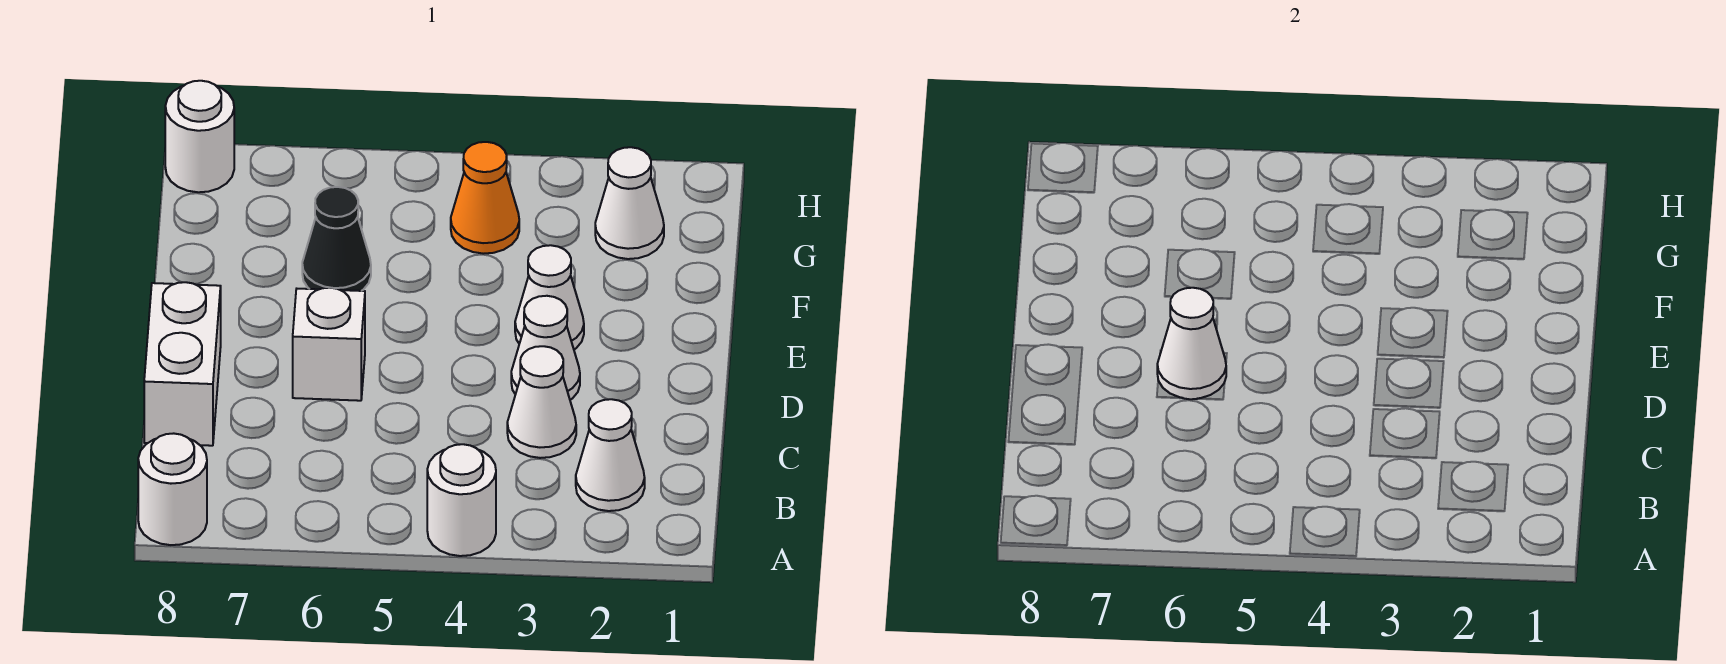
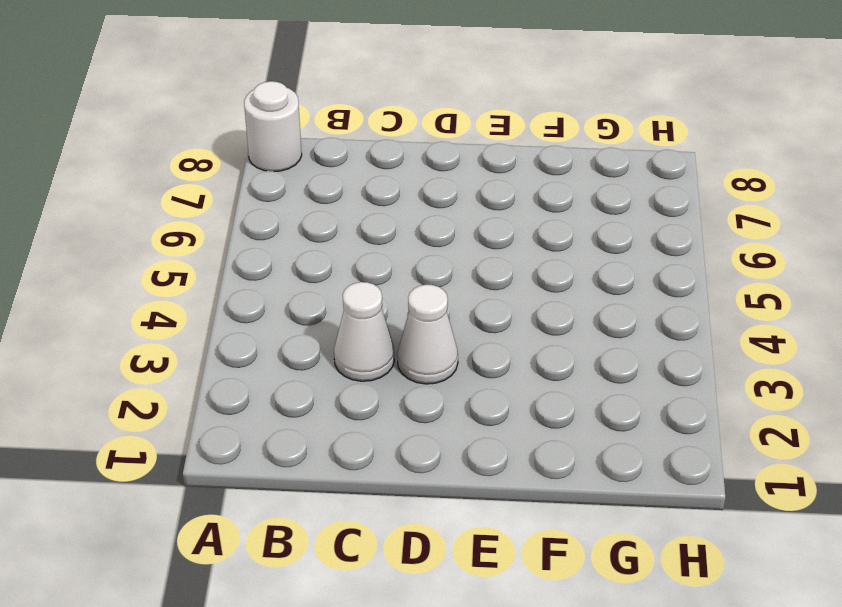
none -> white 1x1 round brick [427,444,496,556]
none -> white 1x1 cone [576,399,645,511]
none -> white 1x2 brick [144,282,221,446]

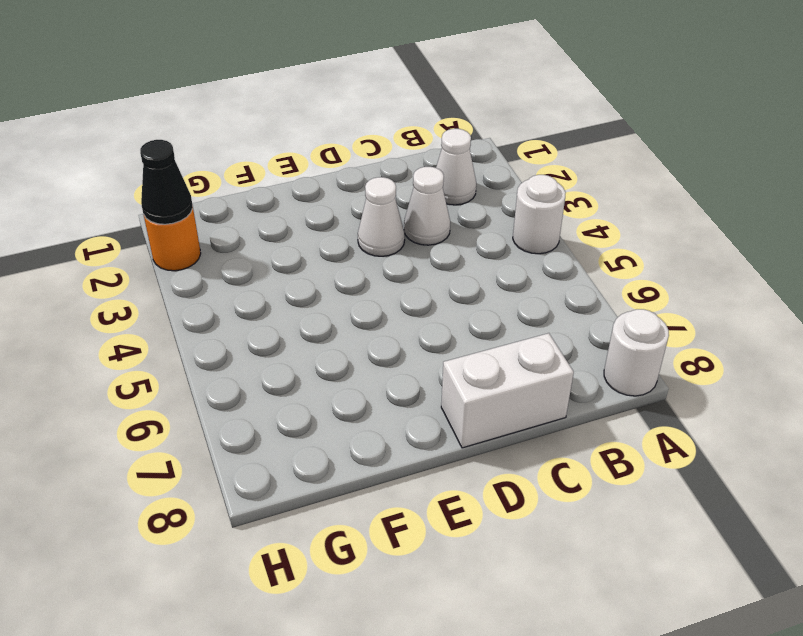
orange 1x1 round brick [144,209,201,271] -> none
black 1x1 cone [140,140,193,224] -> black 1x1 cone moved to [302,187,371,291]
none -> white 1x1 brick [293,288,365,401]
none -> white 1x1 cone [515,245,584,349]
none -> white 1x1 cone [595,147,664,259]

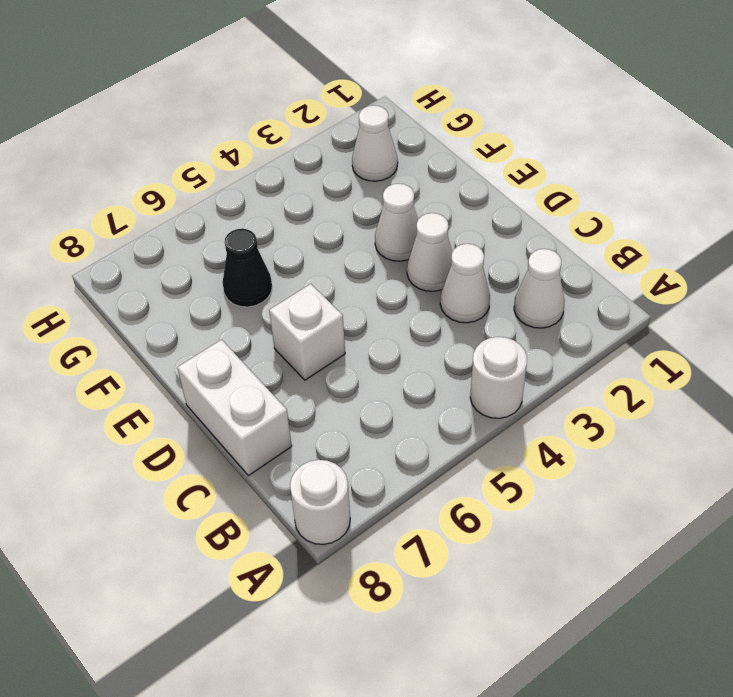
none -> orange 1x1 cone [451,142,519,254]
none -> white 1x1 round brick [165,81,234,192]
none -> white 1x1 cone [1157,288,1226,399]

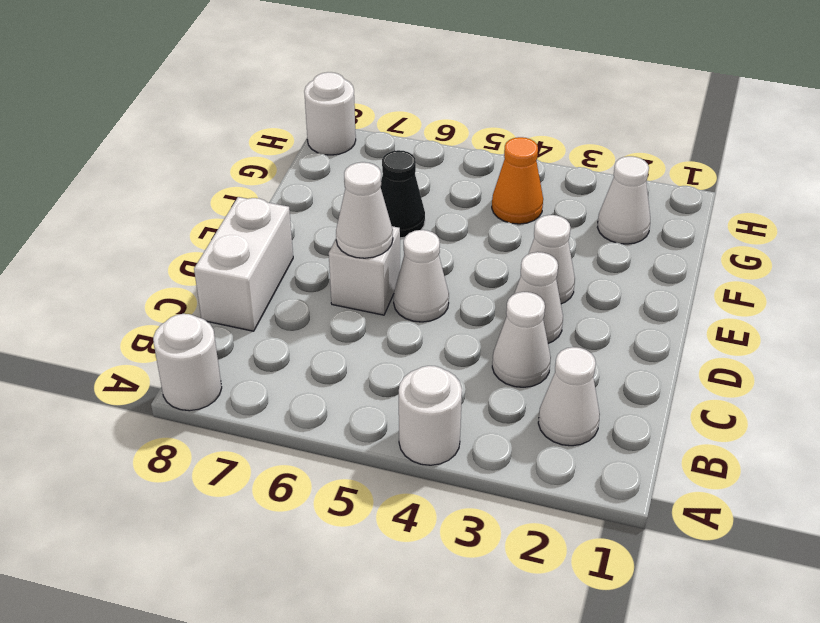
white 1x1 cone [394,230,449,322] -> none

